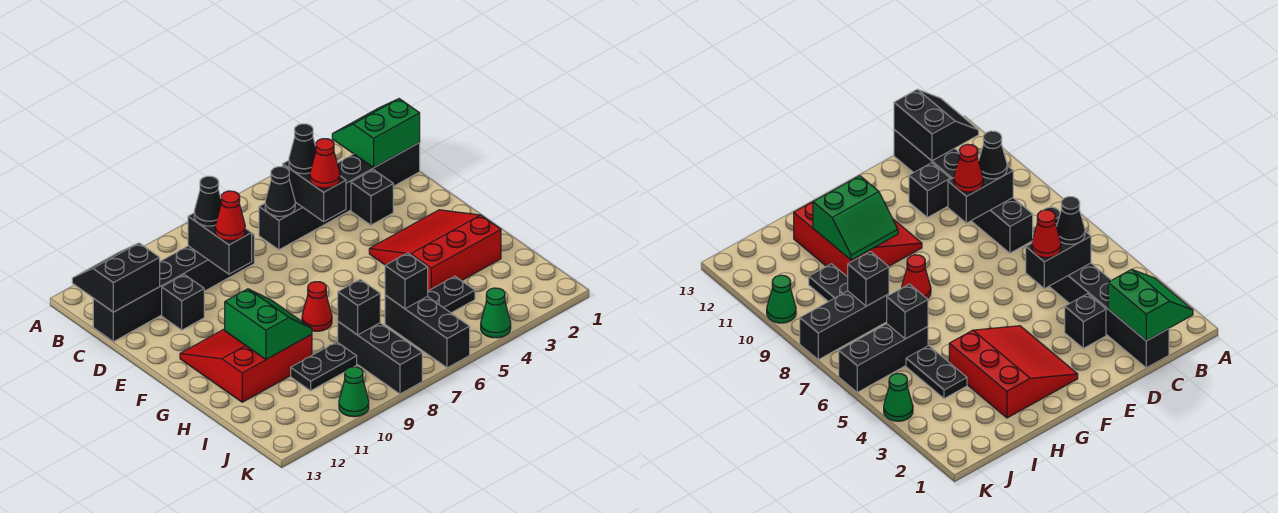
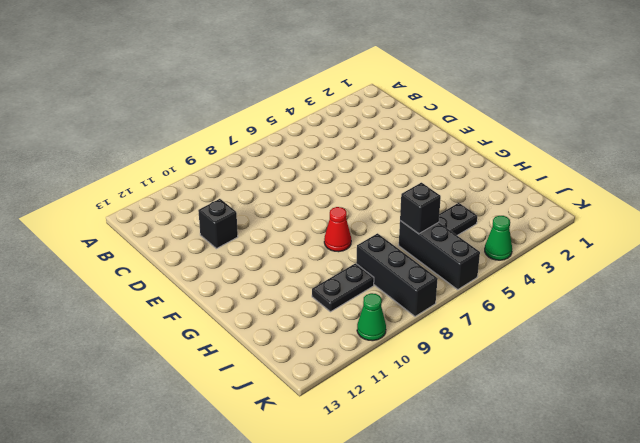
none -> black 1x6 brick [259,143,420,250]
none -> black 1x6 brick [93,233,254,342]
none -> black 1x1 brick [351,170,393,225]

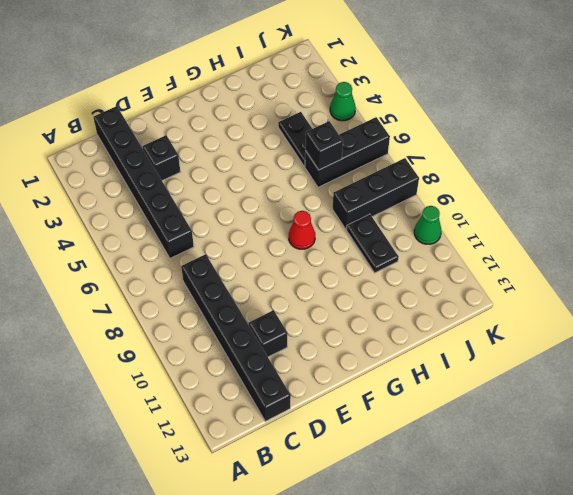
none -> red 3x3 slope [369,210,501,291]
none -> red 3x3 slope [180,329,312,402]
none -> green 2x2 slope [332,99,420,168]

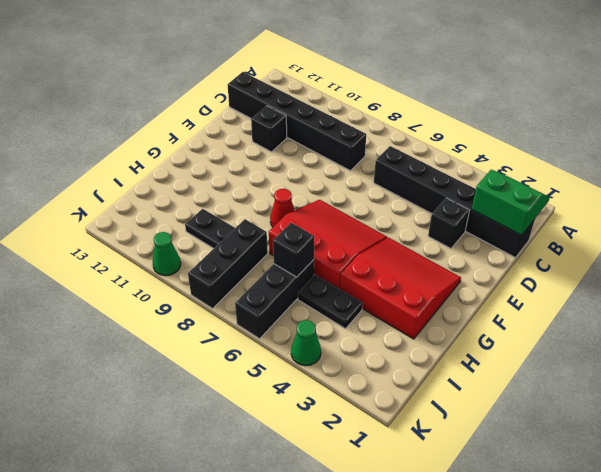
red 3x3 slope [269,200,387,289] -> red 3x3 slope moved to [180,329,312,402]
none -> black 2x2 slope [72,243,160,312]
none -> black 1x2 brick [283,160,346,222]
none -> black 1x1 cone [265,167,295,216]

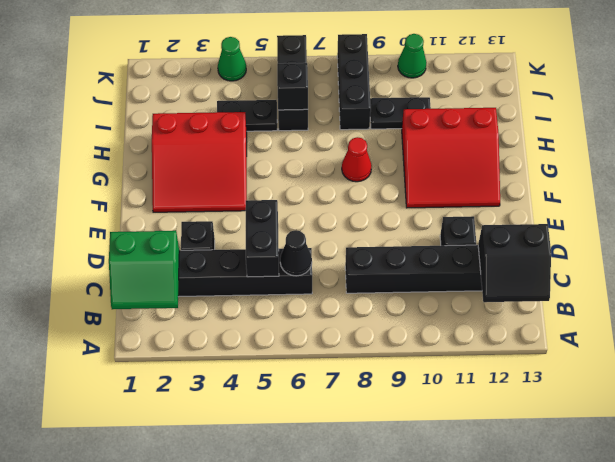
none -> black 1x2 brick [188,213,252,274]
none -> green 2x2 slope [225,289,312,359]
none -> black 1x1 brick [338,279,380,335]

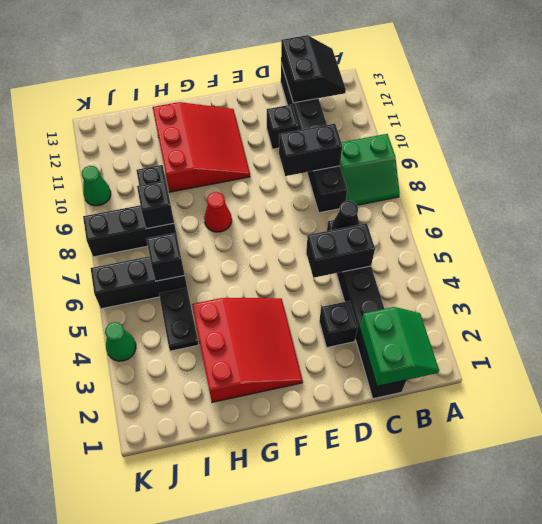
green 2x2 slope [340,134,400,205] -> green 2x2 slope moved to [225,289,312,359]
none -> black 1x1 cone [289,124,316,174]
none -> black 1x1 cone [194,176,221,226]
none -> red 1x1 cone [310,139,340,188]

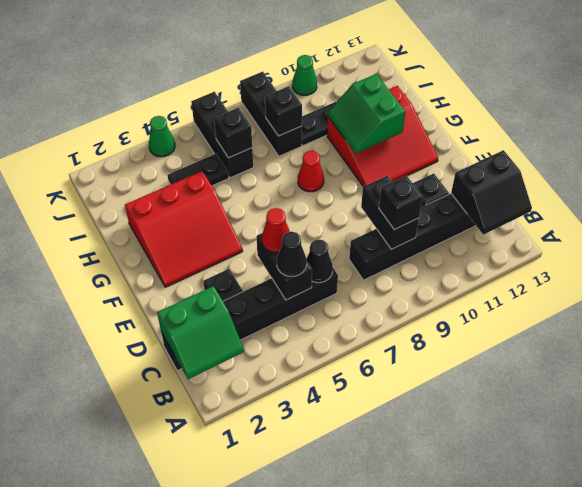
black 1x1 brick [379,176,423,229] -> black 1x1 cone [194,176,221,226]
none -> red 1x1 cone [215,191,245,241]

